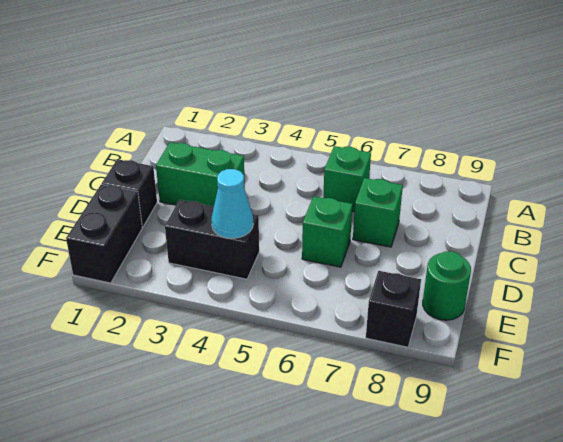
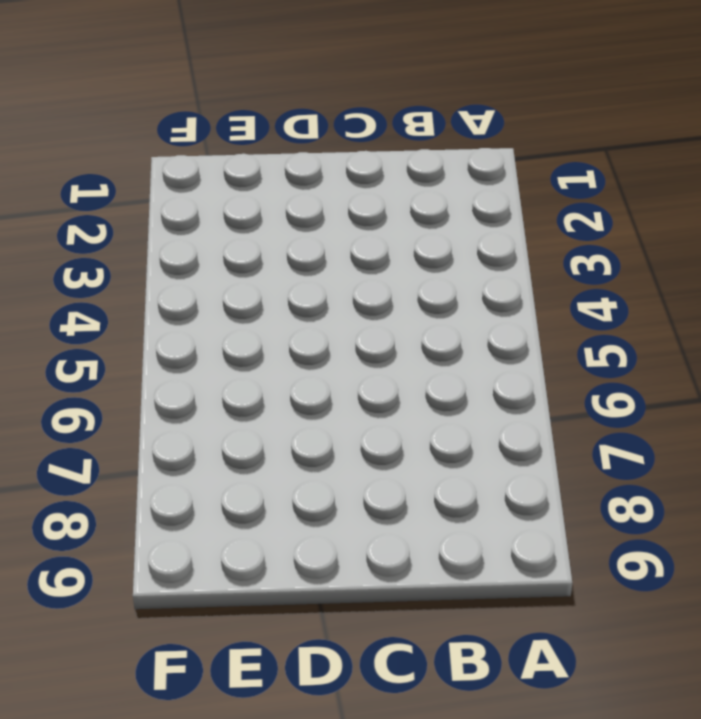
none -> green 1x1 brick [323,146,371,212]
none -> green 1x2 brick [156,142,245,206]

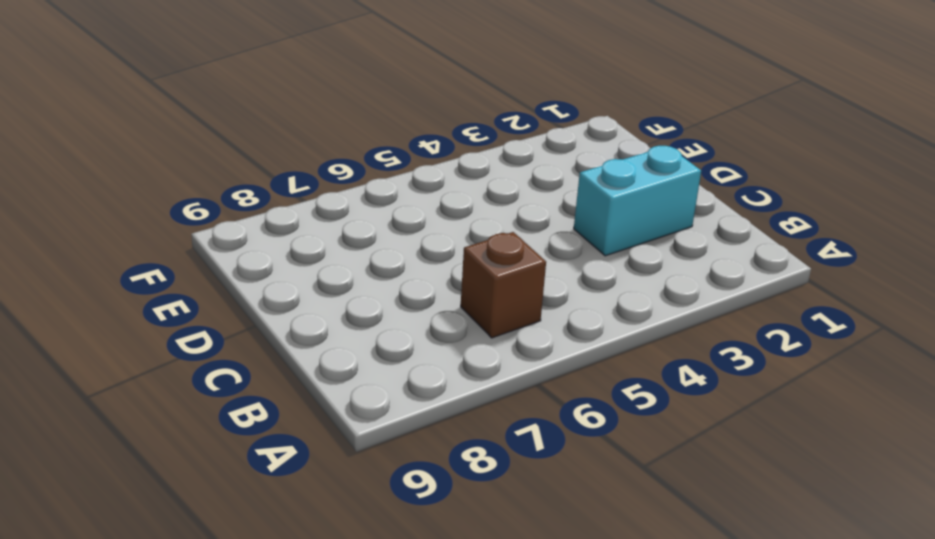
brown 1x1 brick [461,232,546,338] -> green 1x1 brick [323,146,371,212]
cyan 1x2 brick [574,146,701,256] -> green 1x2 brick [156,142,245,206]
none -> green 1x1 brick [353,178,403,247]
none -> black 1x1 brick [102,159,157,227]

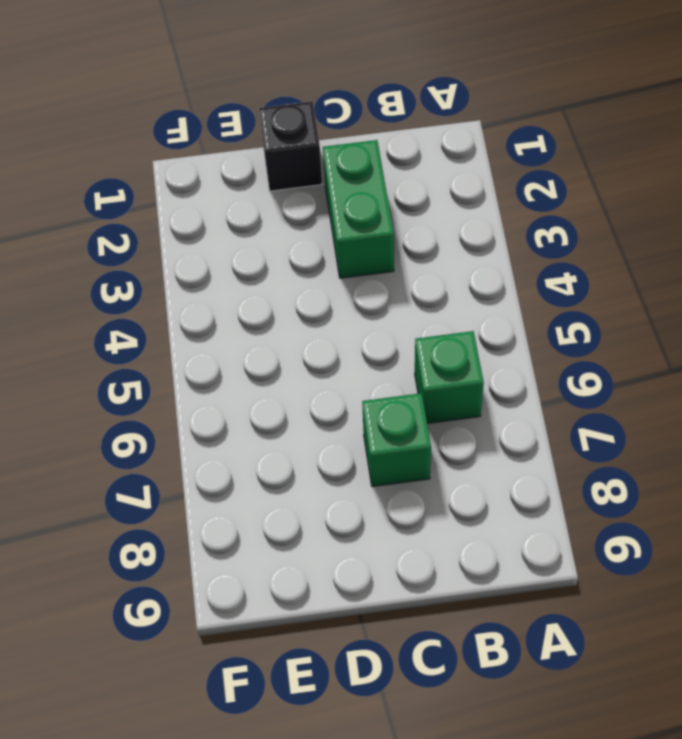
none -> green 1x1 brick [302,196,353,267]
none -> black 1x2 brick [66,185,142,283]

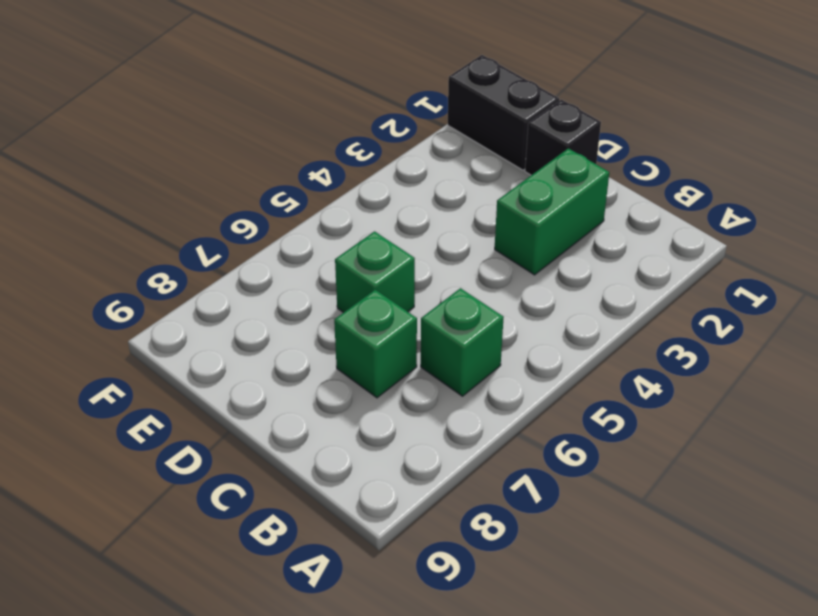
none -> black 1x2 brick [165,200,259,279]
none -> green 1x1 round brick [423,251,471,320]

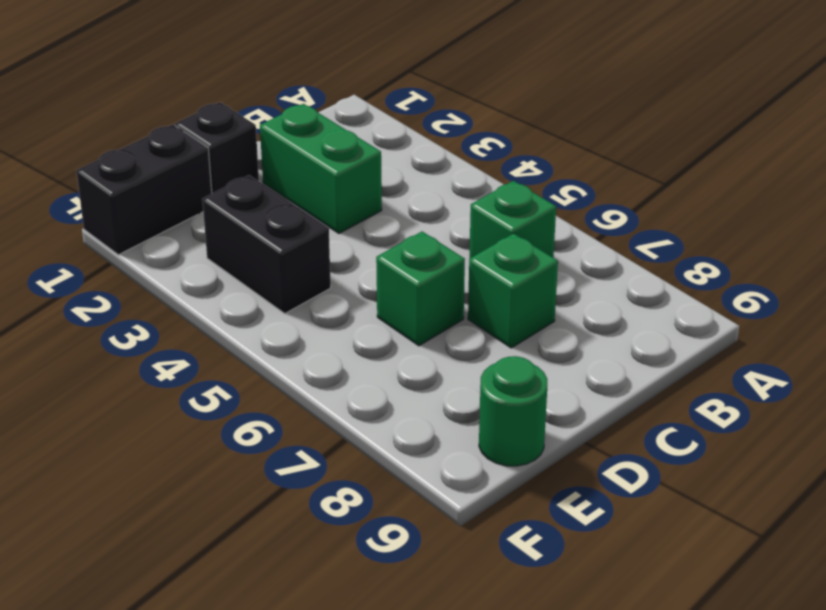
none -> black 1x1 brick [366,271,421,347]
none -> cyan 1x1 cone [211,169,253,238]

